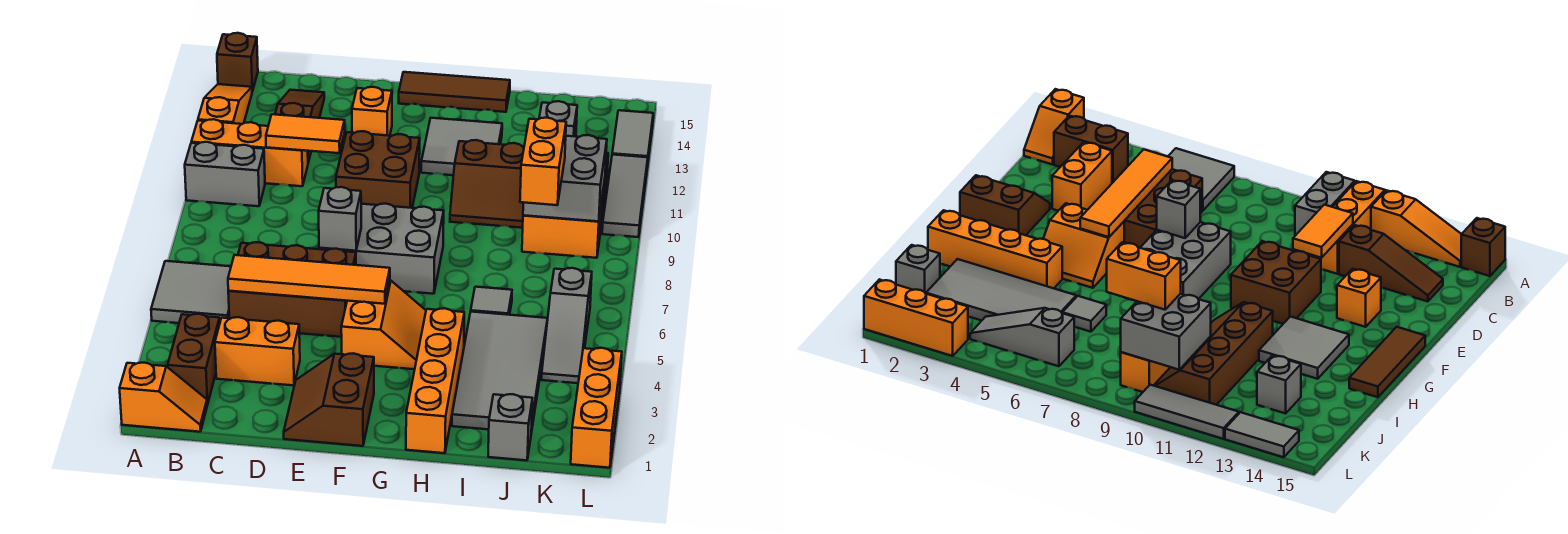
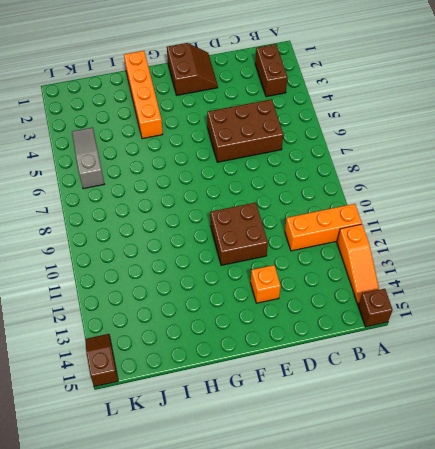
brown 1x2 slope [85,334,118,387] -> grey 1x2 tile [612,110,653,166]
none -> orange 1x2 slope [120,363,207,432]
none -> grey 2x2 tile [151,261,231,323]
none -> grey 1x2 brick [185,142,265,206]
none -> orange 1x2 brick [215,317,300,385]

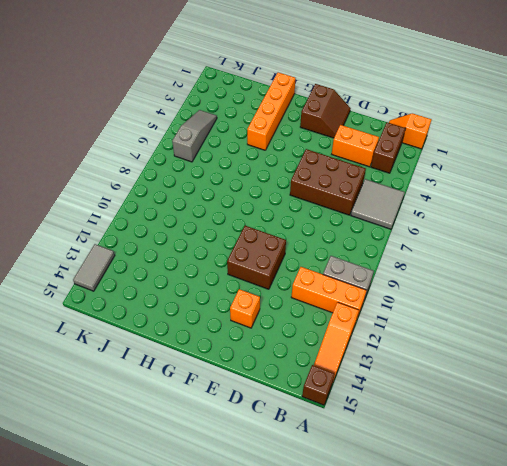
none -> brown 1x3 slope [275,90,324,162]
none -> grey 2x3 brick [319,204,444,294]
none -> orange 2x2 slope [341,280,426,369]
none -> brown 1x3 tile [399,72,510,112]

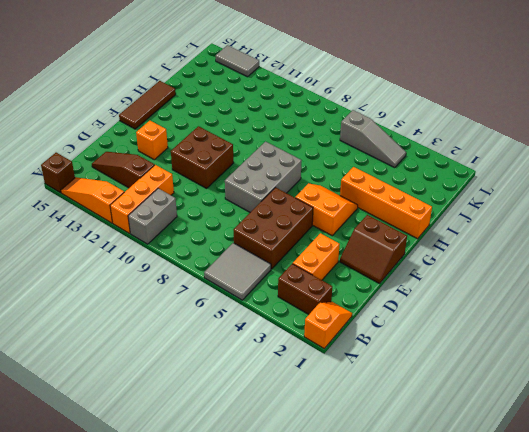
none -> grey 2x2 tile [421,118,502,175]
none -> brown 2x4 slope [450,140,608,233]
none -> grey 2x4 tile [452,312,548,433]
none -> grey 1x1 tile [471,287,512,315]

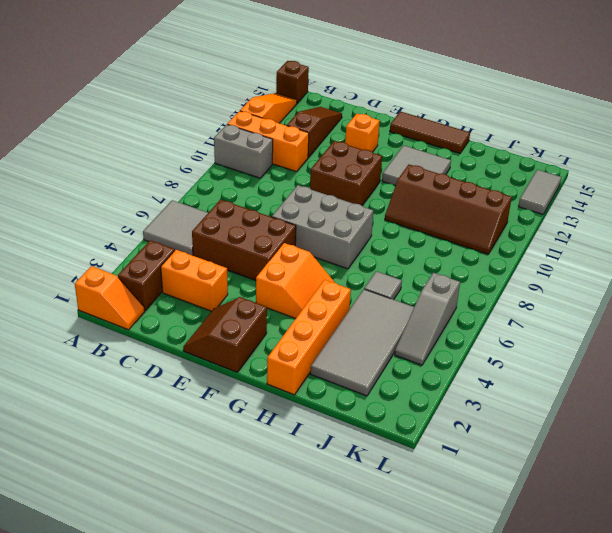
none -> grey 1x1 brick [488,394,532,460]
none -> orange 1x2 brick [522,203,602,258]
none -> grey 1x1 brick [539,101,577,137]
none -> orange 1x3 brick [571,348,622,468]

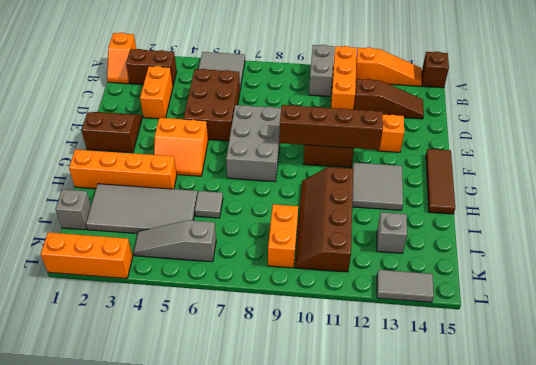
brown 1x4 brick [279,105,383,150] -> none
none -> grey 1x3 tile [602,155,648,237]
none -> orange 1x4 tile [228,255,390,304]
none -> orange 1x2 tile [266,114,345,153]
none -> grey 1x1 brick [319,187,361,251]

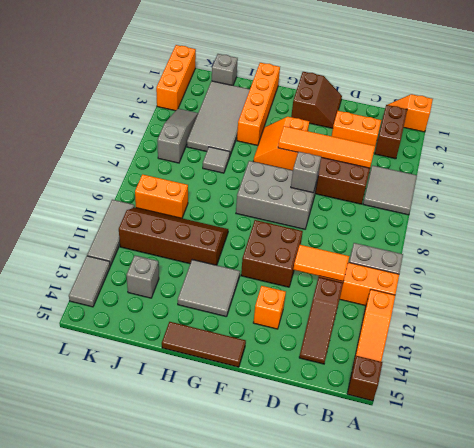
none -> grey 2x2 brick [523,135,607,221]
none -> orange 1x2 brick [520,118,566,205]

